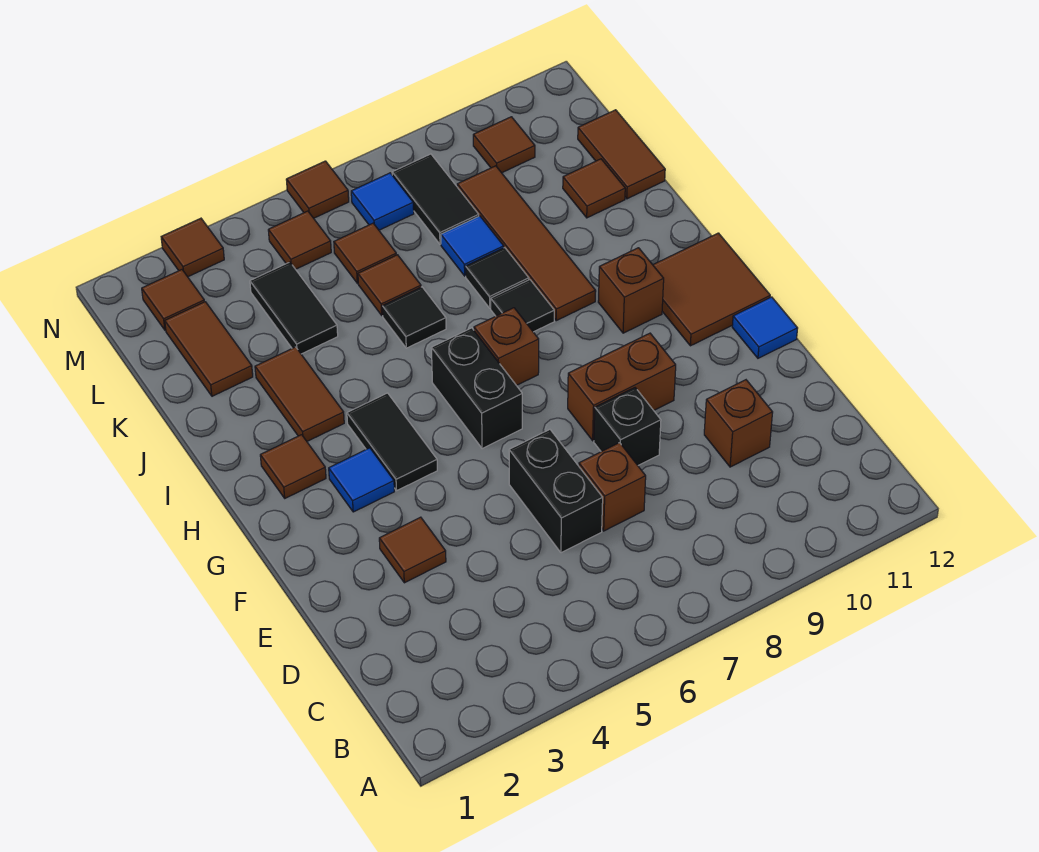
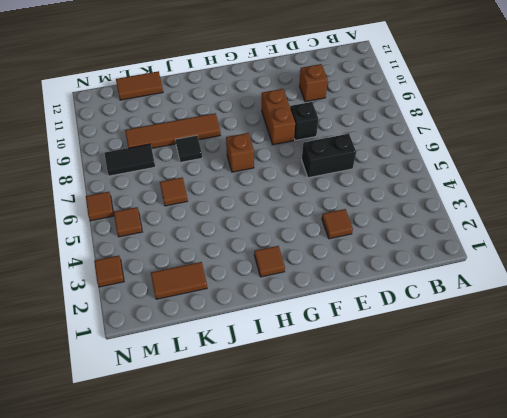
none -> brown 1x1 brick [579,443,646,531]
none -> blue 1x1 tile [732,297,798,358]
none -> blue 1x1 tile [329,448,394,512]
none -> black 1x2 tile [347,393,437,490]

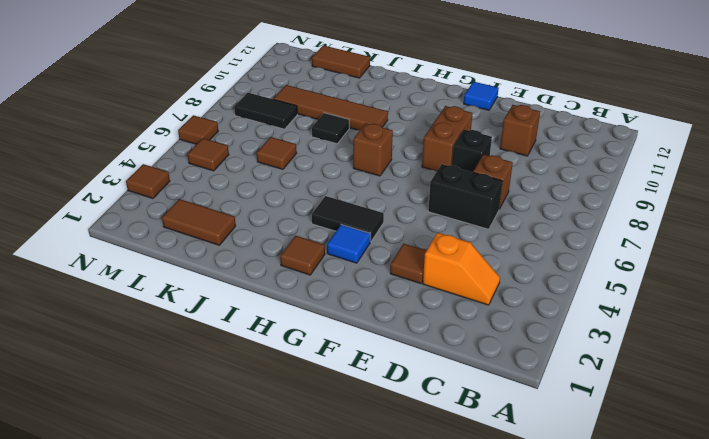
orange 1x2 slope [423,233,500,305] -> none
none -> black 1x2 brick [431,328,522,449]
none -> brown 2x2 tile [653,233,770,346]
none -> brown 1x1 brick [598,248,664,333]
none -> brown 1x2 tile [255,347,344,441]

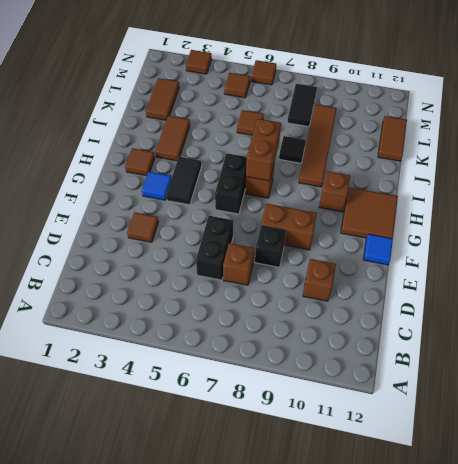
brown 1x2 brick [246,119,281,181] -> none
none -> black 1x1 tile [491,280,554,332]
none -> black 1x1 tile [382,287,446,348]
none -> black 1x2 tile [250,262,338,354]
none -> blue 1x1 tile [441,216,504,276]

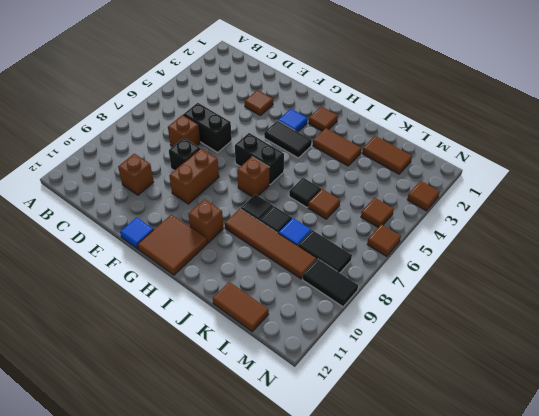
black 1x2 tile [302,259,358,307] -> black 1x2 tile moved to [250,262,338,354]
none -> brown 1x1 tile [563,159,625,218]
none -> brown 1x1 tile [334,223,396,283]
none -> brown 1x1 tile [142,270,204,330]
none -> blue 1x1 tile [351,173,414,230]

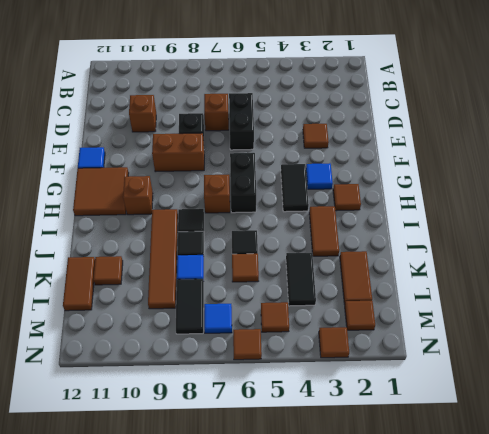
none -> brown 1x1 tile [334,223,396,283]
none -> brown 1x1 tile [473,117,535,173]

